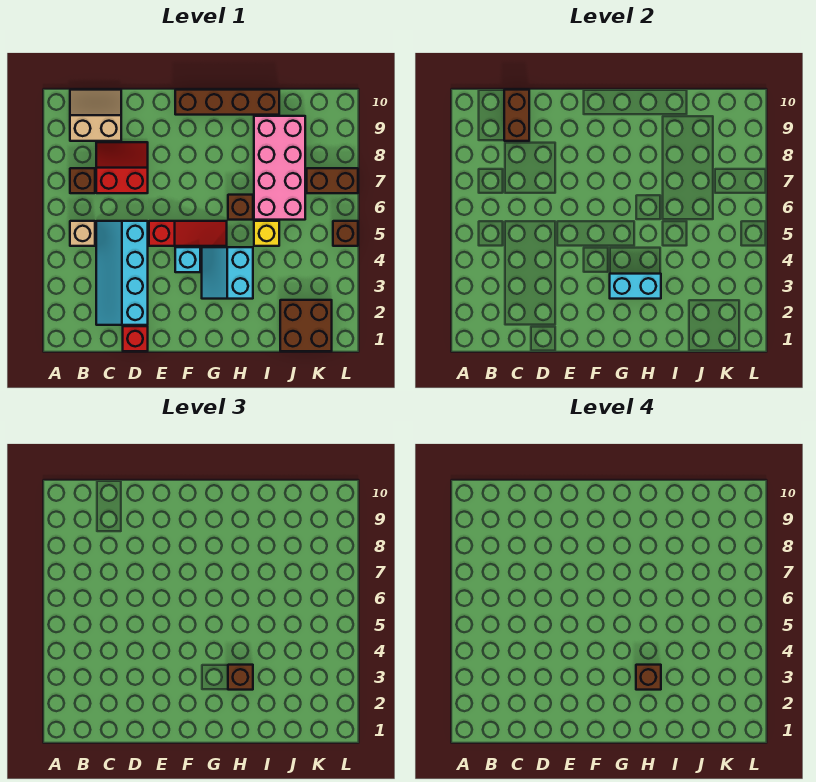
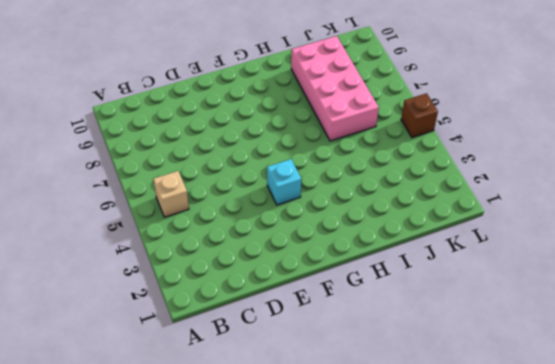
none -> brown 1x1 brick [70,168,95,193]
none -> tan 2x2 slope [70,90,121,141]
none -> cyan 2x4 slope [96,221,148,325]

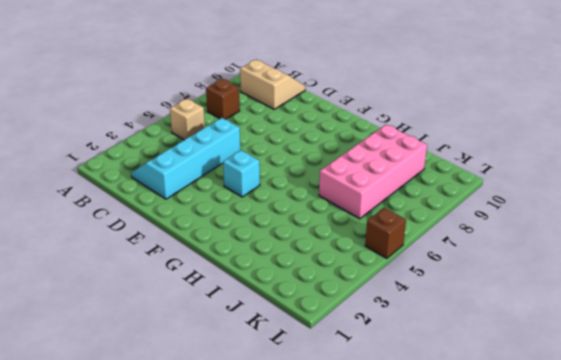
none -> red 2x2 slope [96,142,148,193]
none -> red 1x1 brick [123,326,148,351]
none -> red 1x3 slope [149,221,227,246]

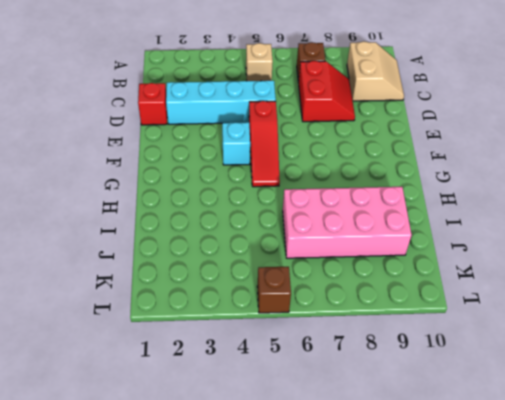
none -> brown 1x4 brick [175,90,279,115]
none -> cyan 2x2 slope [202,247,253,299]
none -> brown 1x1 brick [228,195,253,220]

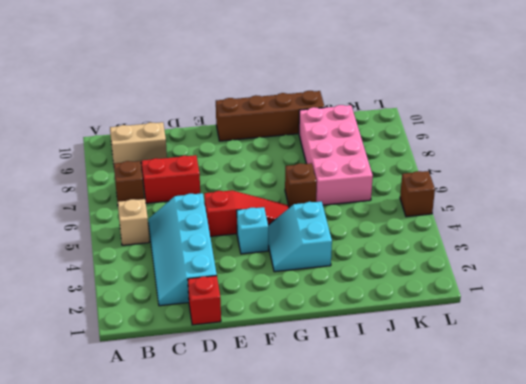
none -> yellow 1x1 brick [254,221,279,246]
none -> brown 2x2 brick [280,300,332,351]
none -> brown 1x2 brick [307,168,358,193]

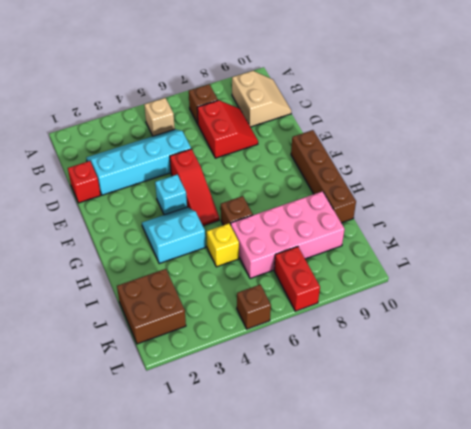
red 1x2 brick [274,247,320,311] -> brown 1x2 brick [307,168,358,193]
none -> brown 1x2 brick [504,90,529,141]
none -> cyan 1x2 brick [610,274,661,299]
none -> brown 1x1 brick [228,665,253,690]

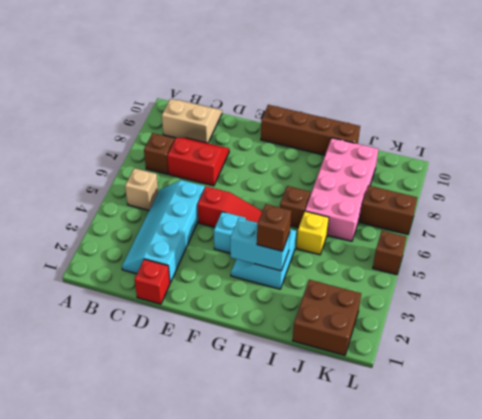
none -> brown 1x2 brick [504,90,529,141]
none -> brown 1x1 brick [636,665,661,690]

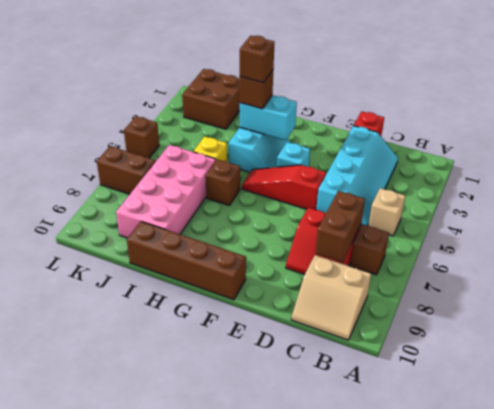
brown 1x2 brick [316,191,365,262] -> brown 1x2 brick moved to [504,90,529,141]

